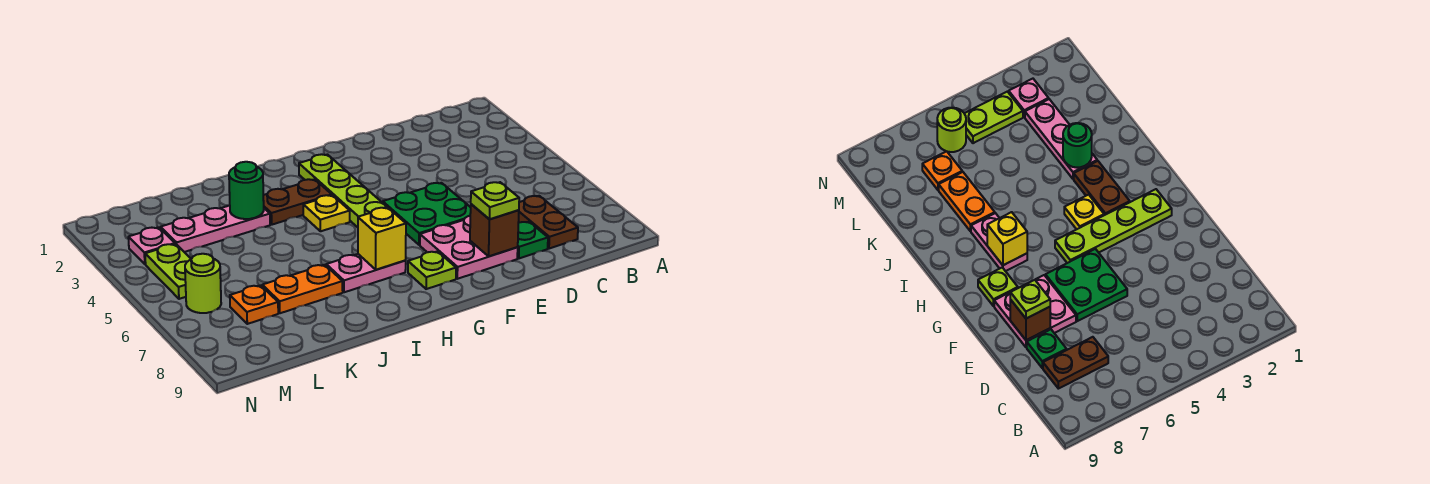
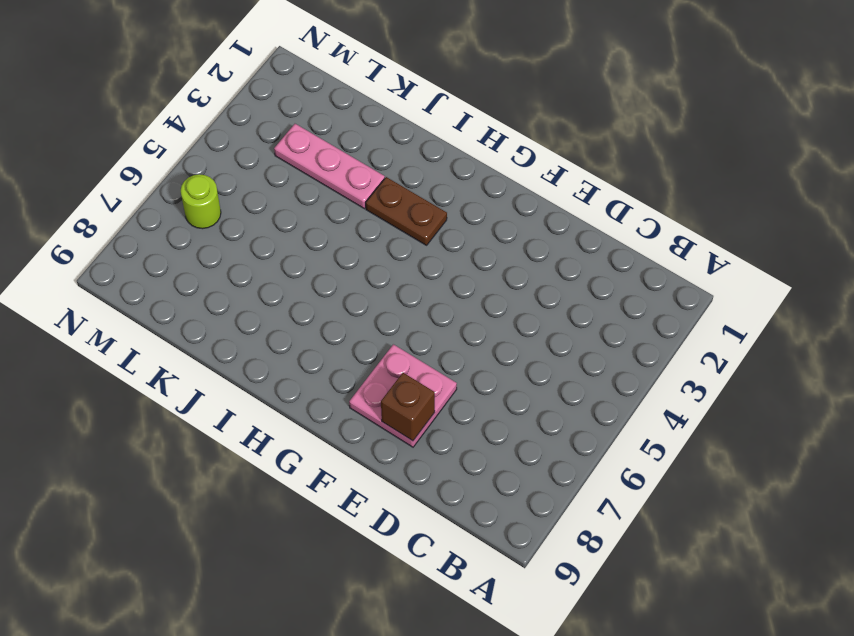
none -> brown 1x2 plate [518,196,578,249]
none -> green 1x1 plate [517,222,548,258]
none -> green 2x2 plate [383,183,471,245]

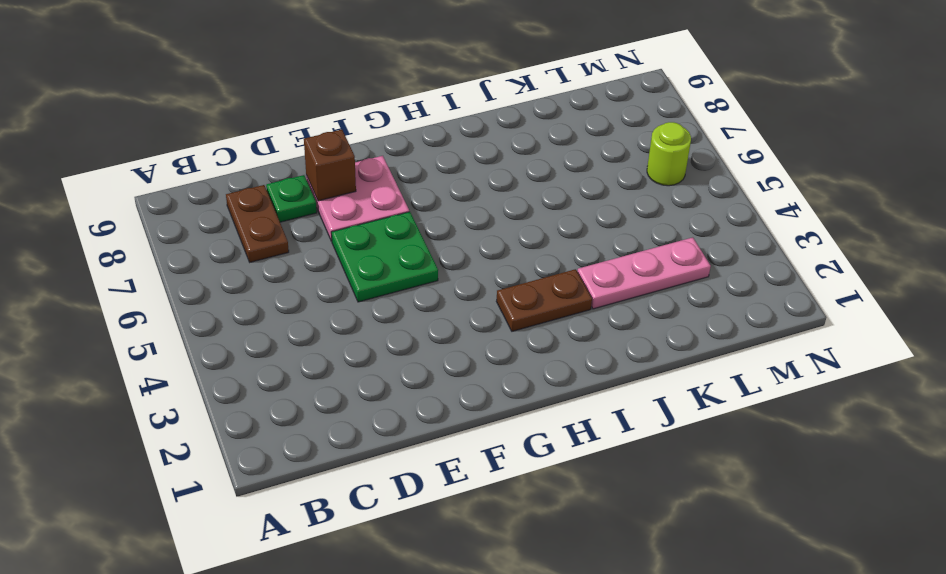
none -> lime 1x4 plate [299,154,387,227]
none -> lime 1x1 plate [408,251,456,289]
none -> yellow 1x1 plate [303,195,350,231]

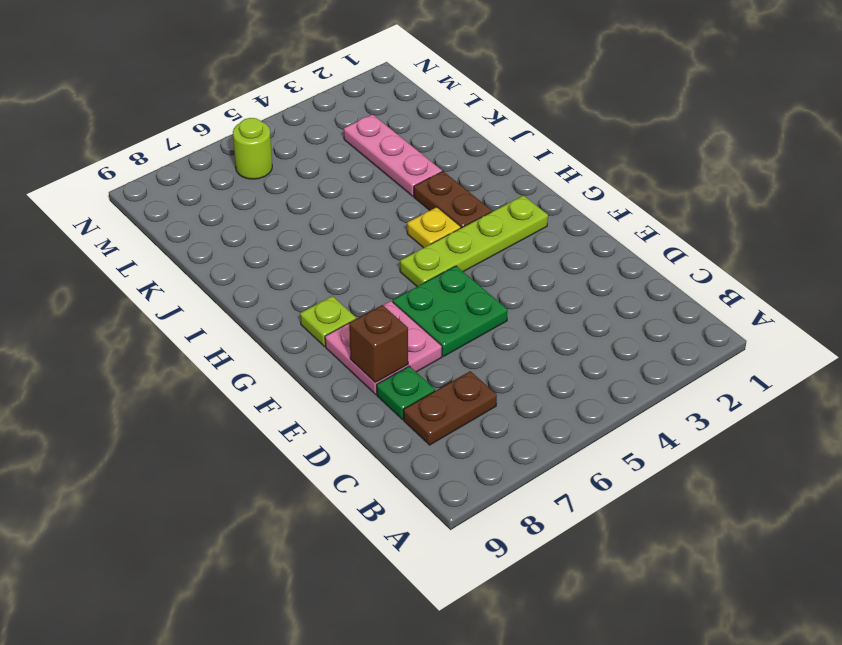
none -> pink 1x2 plate [326,254,406,292]
none -> orange 1x2 plate [262,265,343,313]
none -> orange 1x1 plate [230,285,278,324]

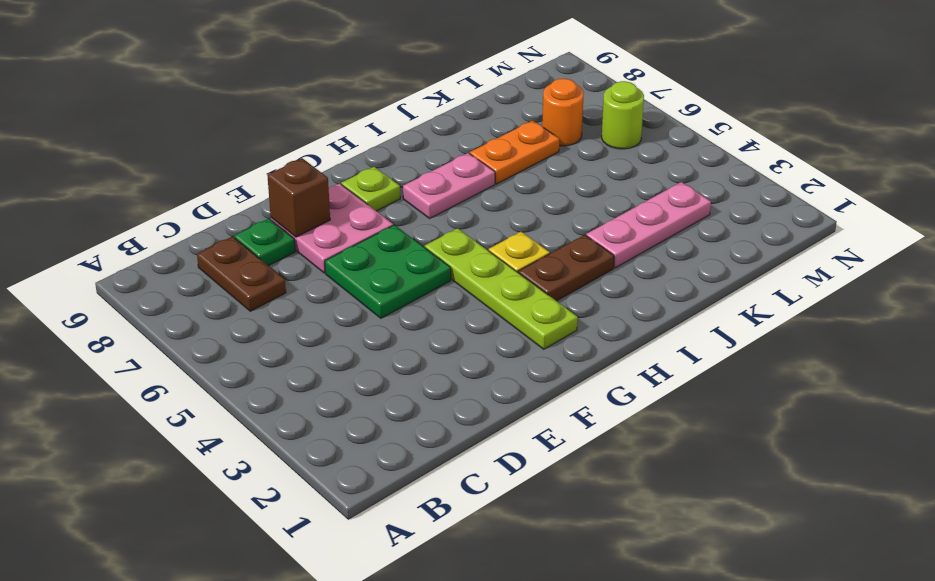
orange 1x1 round brick [542,79,584,146] -> orange 1x1 plate [230,285,278,324]
none -> pink 1x1 plate [128,227,175,264]
none -> lime 1x2 plate [145,244,191,299]
none -> yellow 1x1 brick [358,207,406,270]

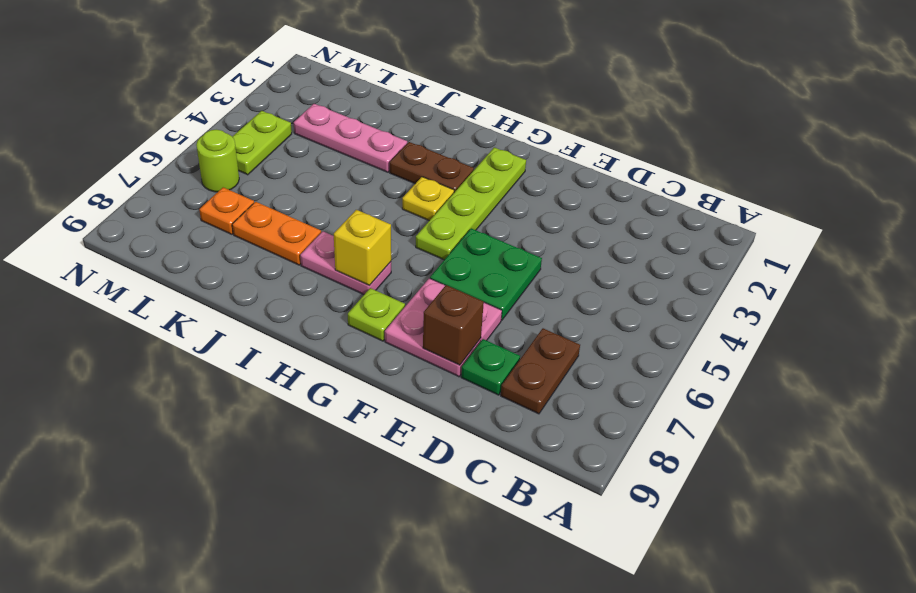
none -> pink 1x1 plate [128,227,175,264]
none -> green 1x1 round brick [229,162,264,219]
none -> lime 1x1 plate [471,182,519,219]

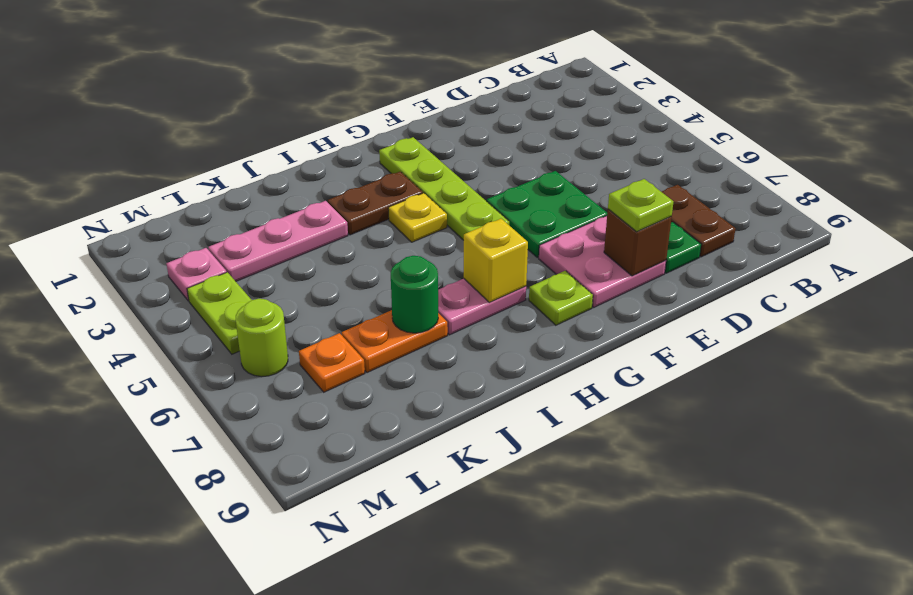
green 1x1 round brick [391,256,438,333] -> green 1x1 round brick moved to [229,162,264,219]

